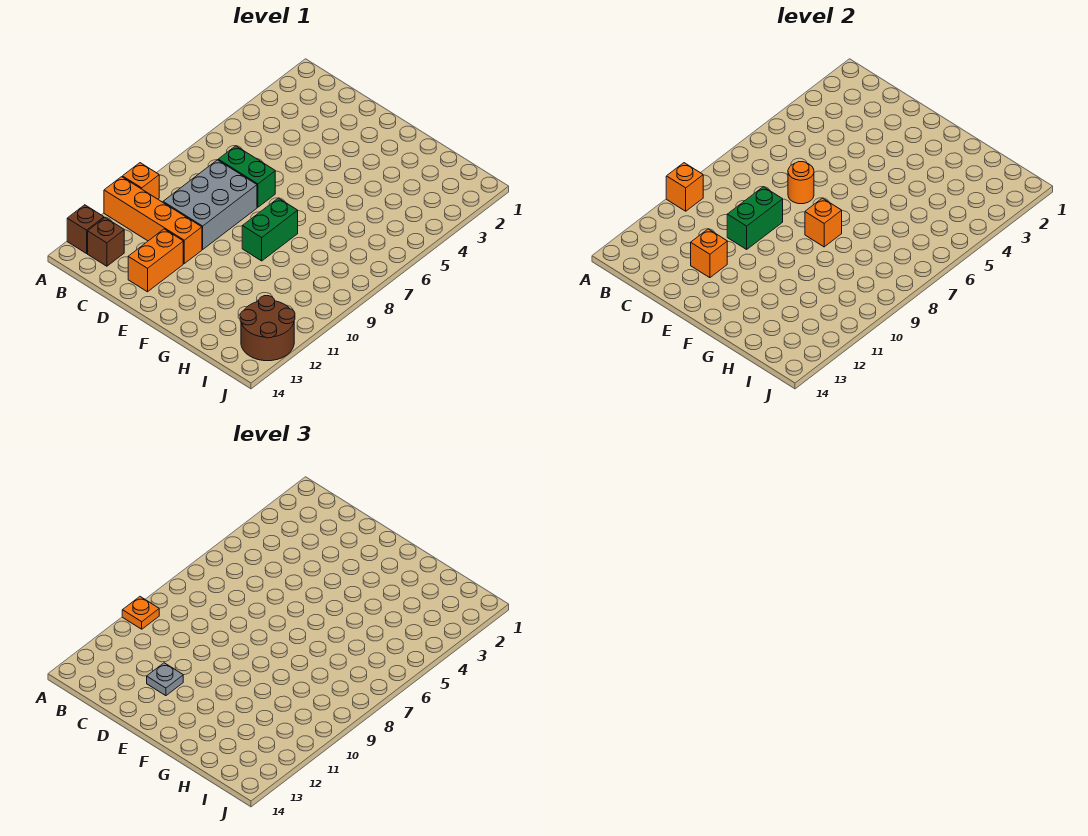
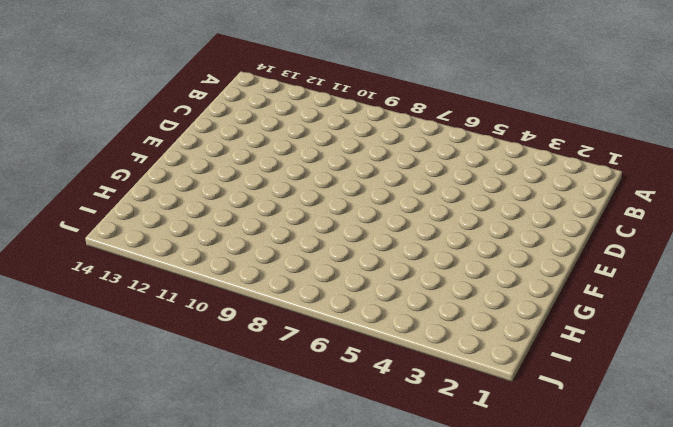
none -> orange 1x1 brick [122,163,159,199]
none -> orange 1x4 brick [104,177,202,263]
none -> brown 1x1 brick [67,205,104,253]

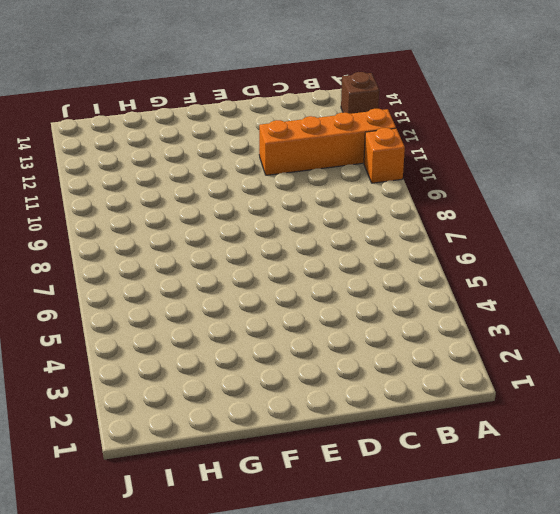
none -> brown 1x1 brick [88,218,124,266]
none -> green 1x2 brick [218,146,275,207]
none -> grey 2x3 brick [163,160,257,249]

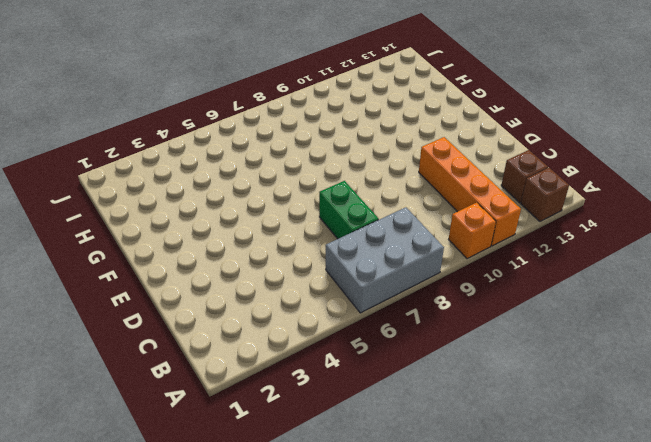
grey 2x3 brick [326,207,444,313] -> grey 2x3 brick moved to [163,160,257,249]
none -> orange 1x2 brick [128,229,183,292]
none -> green 1x2 brick [242,198,298,261]
none -> brown 2x2 round brick [240,296,295,361]

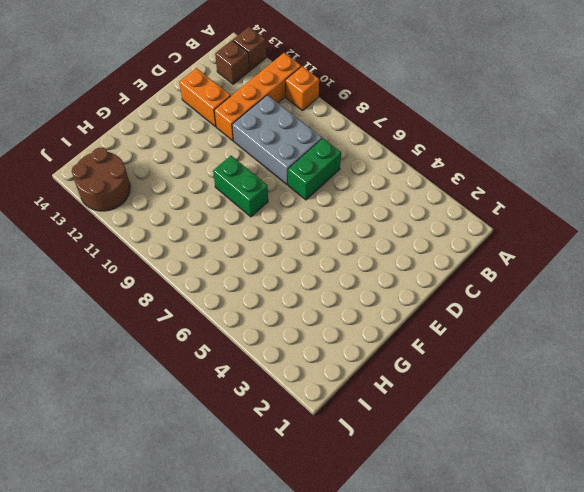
none -> orange 1x1 brick [666,163,703,211]
none -> orange 1x1 round brick [788,162,814,204]
none -> green 1x2 brick [727,187,783,249]

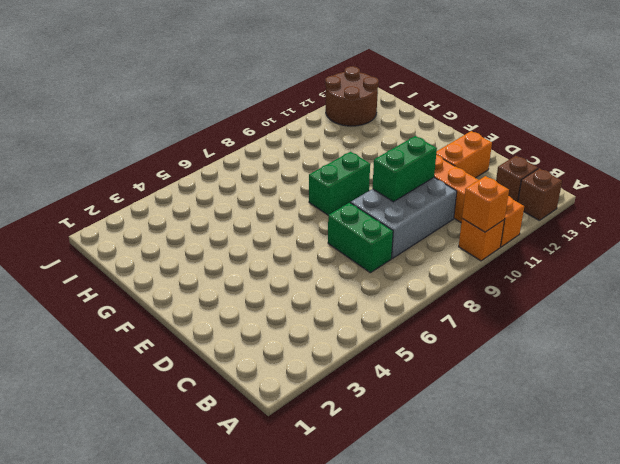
none -> orange 1x1 round brick [788,162,814,204]
none -> orange 1x1 brick [691,229,727,278]
none -> orange 1x1 brick [805,198,842,247]

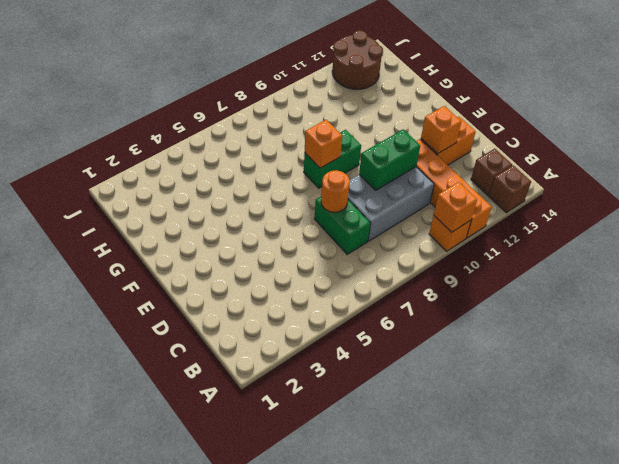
none -> orange 1x1 plate [122,597,159,629]
none -> grey 1x1 plate [147,663,183,696]

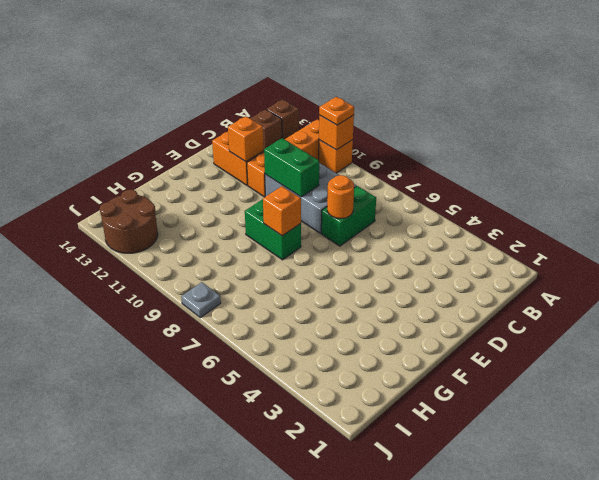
grey 1x1 plate [181,282,221,317] -> grey 1x1 plate moved to [147,663,183,696]

